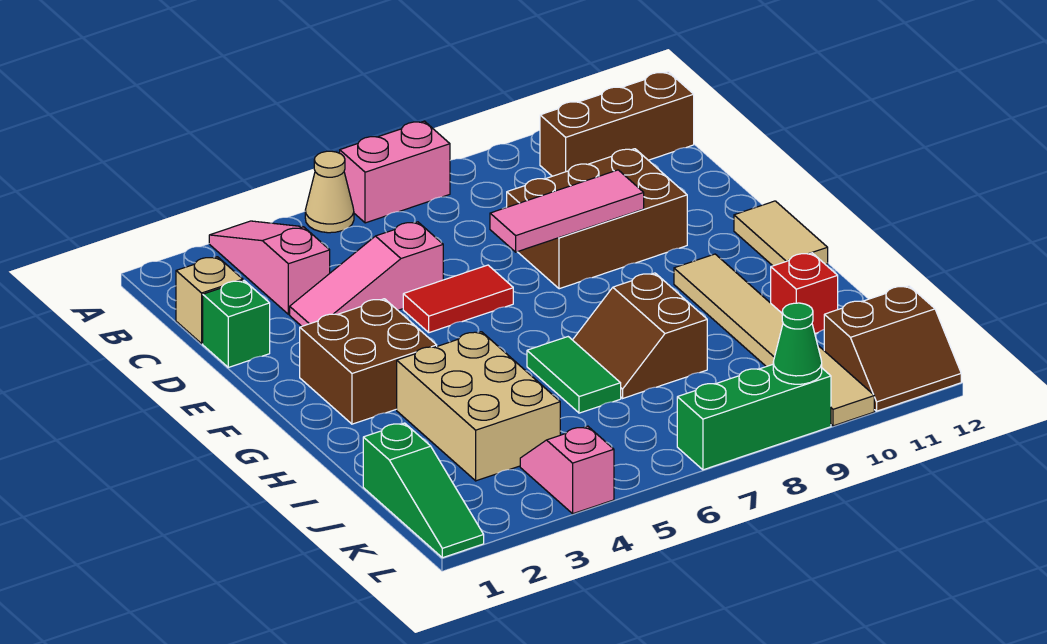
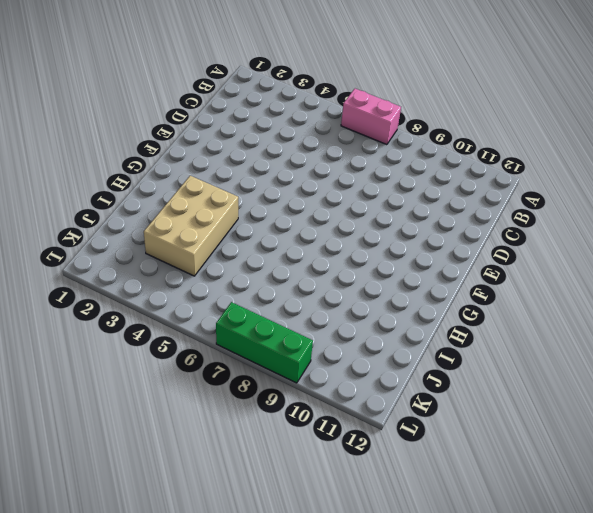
none -> pink 1x3 slope [209,221,330,314]
none -> tan 1x1 cone [305,151,354,233]
none -> brown 1x3 brick [540,72,694,176]

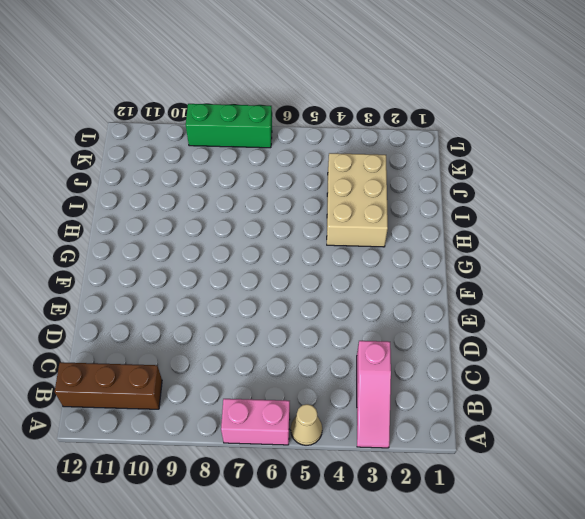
none -> tan 1x1 brick [176,257,243,344]
none -> green 1x1 brick [203,281,270,367]
none -> pink 1x3 slope [290,222,443,326]

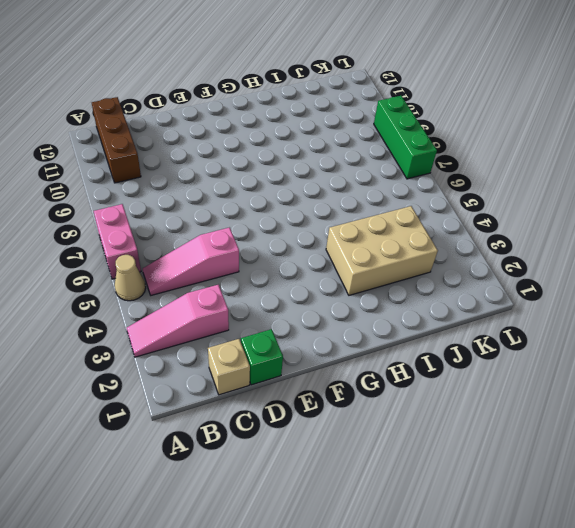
pink 1x3 slope [143,228,239,295] -> pink 1x3 slope turned to [290,222,443,326]
none -> brown 2x3 brick [507,149,687,289]
none -> red 1x2 tile [403,265,513,333]
none -> brown 2x2 brick [300,299,437,424]

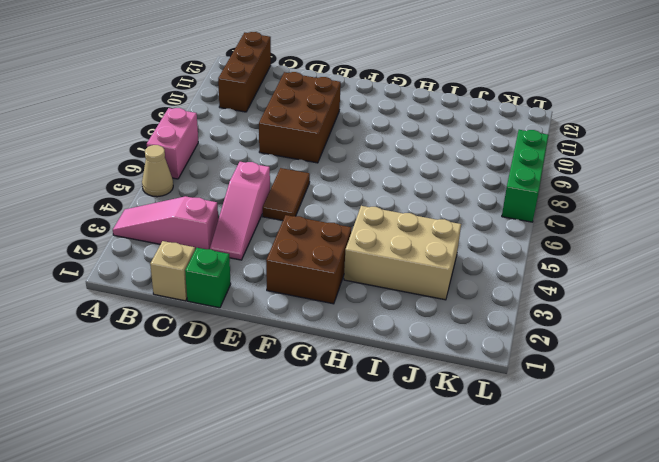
brown 1x2 tile [263,168,310,221] -> red 1x2 tile [403,265,513,333]
none -> tan 1x2 tile [734,201,828,266]
none -> tan 1x6 tile [674,254,874,426]
none -> green 1x2 tile [527,337,621,413]

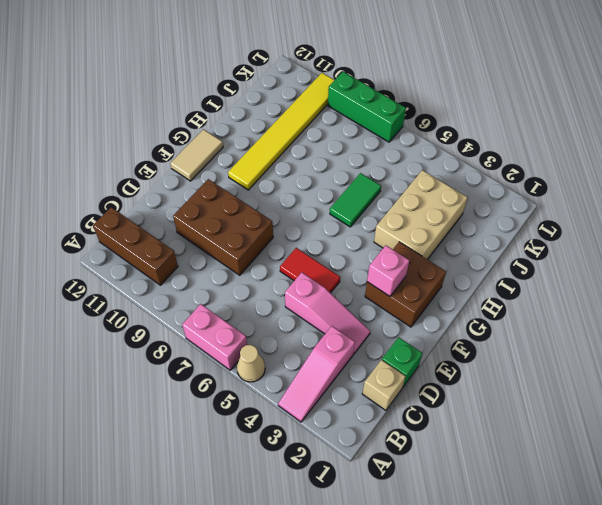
pink 1x1 brick [367,246,409,296] -> none
yellow 1x6 tile [228,73,334,190] -> tan 1x6 tile [674,254,874,426]
none -> brown 2x2 slope [573,273,707,398]
none -> red 1x1 brick [771,253,838,334]
none -> green 1x3 slope [363,423,484,558]

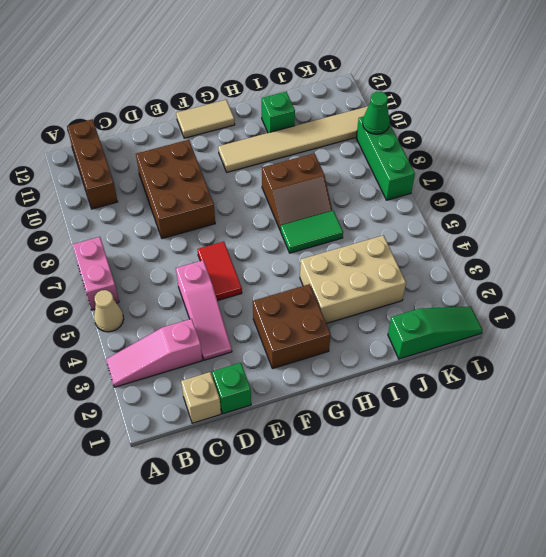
green 1x1 brick [262,92,295,133] -> red 1x1 brick [771,253,838,334]
none -> pink 1x2 slope [520,426,614,514]
none -> brown 2x2 slope [824,286,961,411]
none -> pink 1x3 tile [490,170,644,252]

